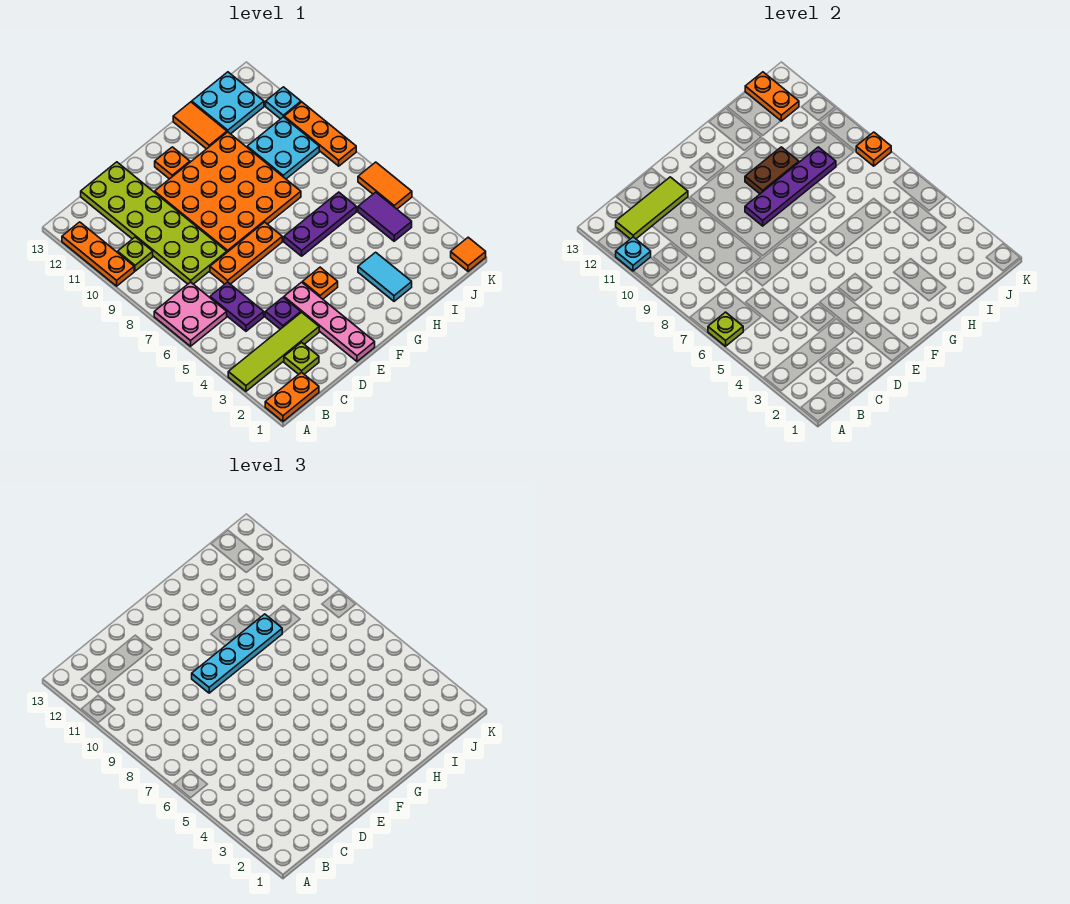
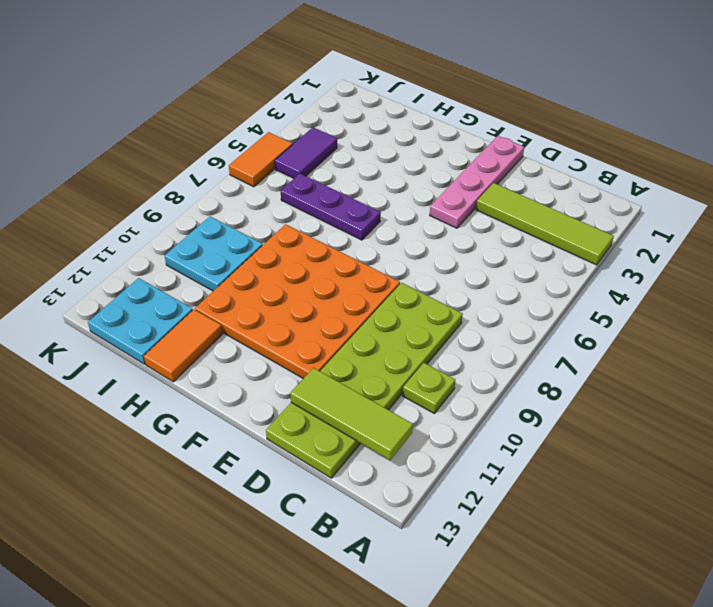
none -> orange 1x2 plate [265,372,319,421]
none -> pink 2x2 plate [154,282,227,346]
none -> orange 1x3 plate [62,222,134,286]
none -> lime 1x1 plate [284,342,319,374]

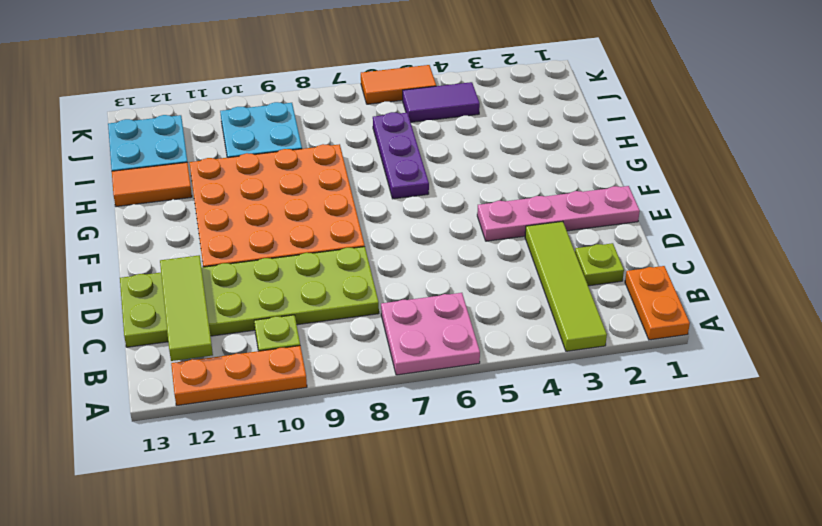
none -> purple 1x2 plate [210,282,264,331]
none -> purple 1x1 plate [265,297,301,329]
none -> orange 1x3 plate [210,222,282,284]
none -> orange 1x1 plate [303,267,338,299]

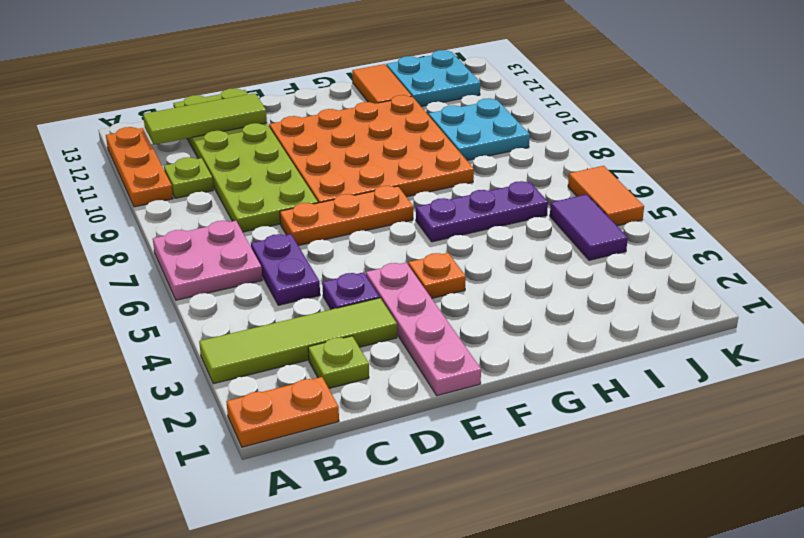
none -> orange 1x1 plate [155,147,190,179]
none -> cyan 1x2 tile [358,252,412,301]
none -> orange 1x1 tile [451,237,486,271]
none -> orange 1x3 plate [284,102,356,166]

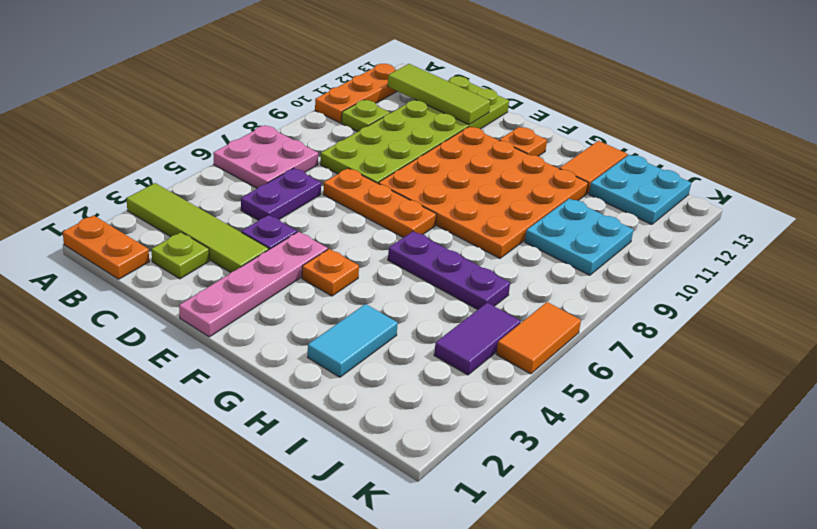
none -> orange 1x1 tile [451,237,486,271]
none -> orange 1x3 plate [284,102,356,166]
none -> cyan 1x1 plate [266,87,301,119]
none -> lime 1x1 plate [708,312,743,346]

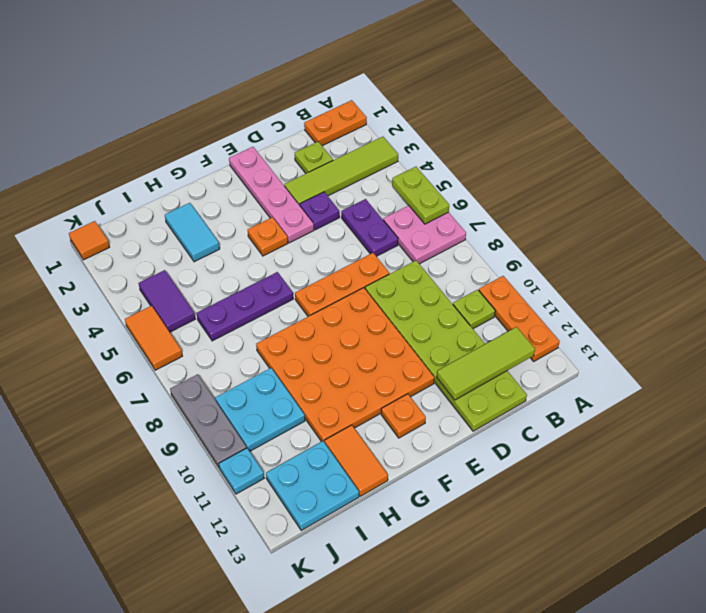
lime 1x2 plate [392,167,449,224] -> lime 1x1 plate [708,312,743,346]
grey 1x3 plate [170,374,246,468] -> orange 1x3 plate [284,102,356,166]
none -> cyan 1x1 plate [615,237,651,271]
none -> purple 1x4 plate [745,147,836,226]
none -> brown 1x2 plate [745,147,799,194]
none -> orange 1x2 plate [745,72,799,121]

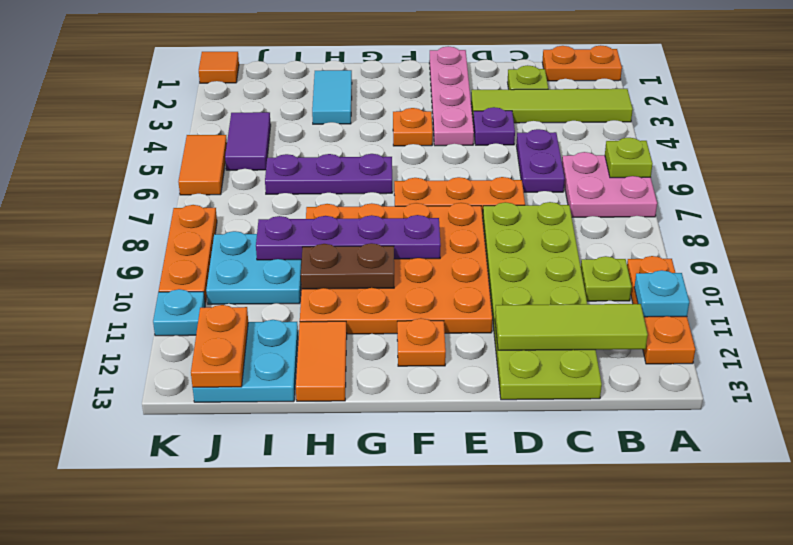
none -> orange 1x1 plate [856,132,891,166]
none -> cyan 1x4 plate [192,614,282,693]

